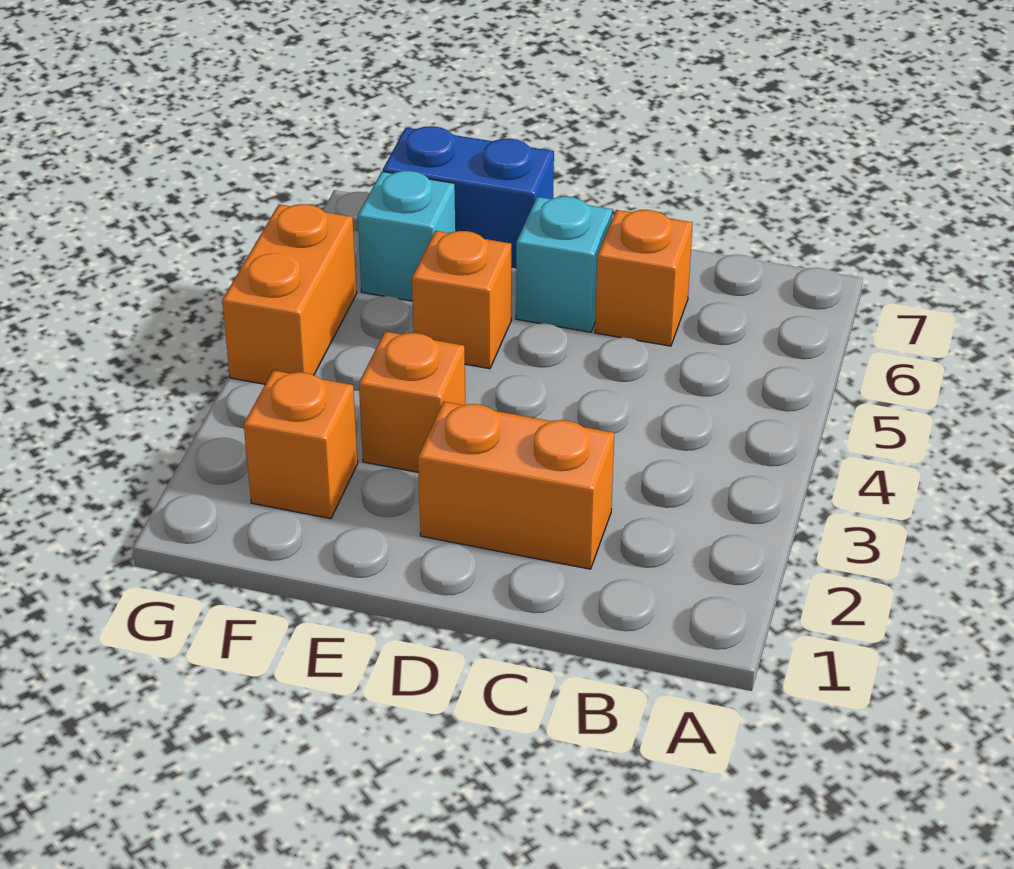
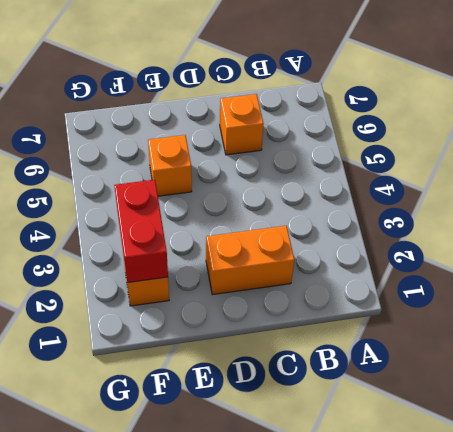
red 1x2 brick [114,180,168,283] -> none
none -> cyan 1x1 brick [516,197,612,332]
none -> orange 1x1 brick [359,332,465,472]

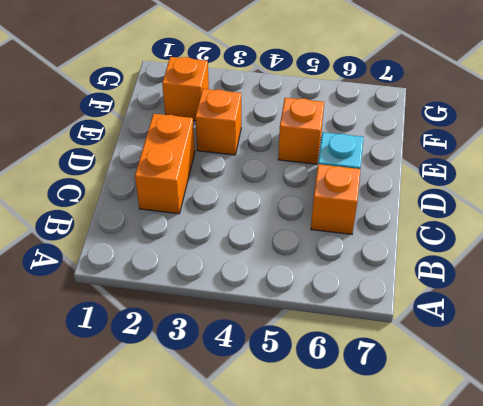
none -> blue 1x2 brick [383,126,554,268]
none -> cyan 1x1 brick [358,171,456,301]

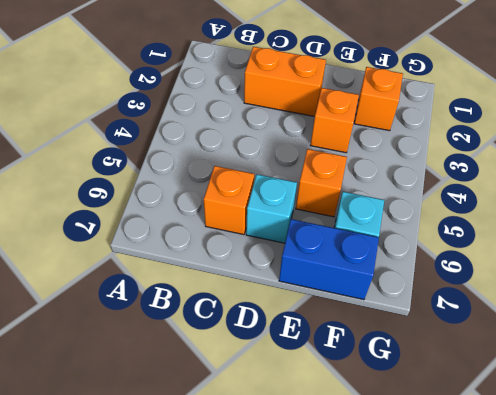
none -> orange 1x2 brick [222,204,357,384]

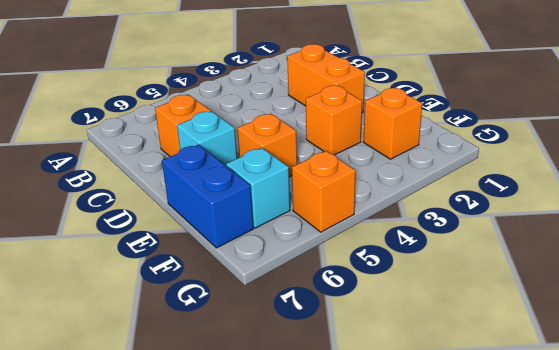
orange 1x1 brick [292,151,356,232] -> orange 1x2 brick [222,204,357,384]

